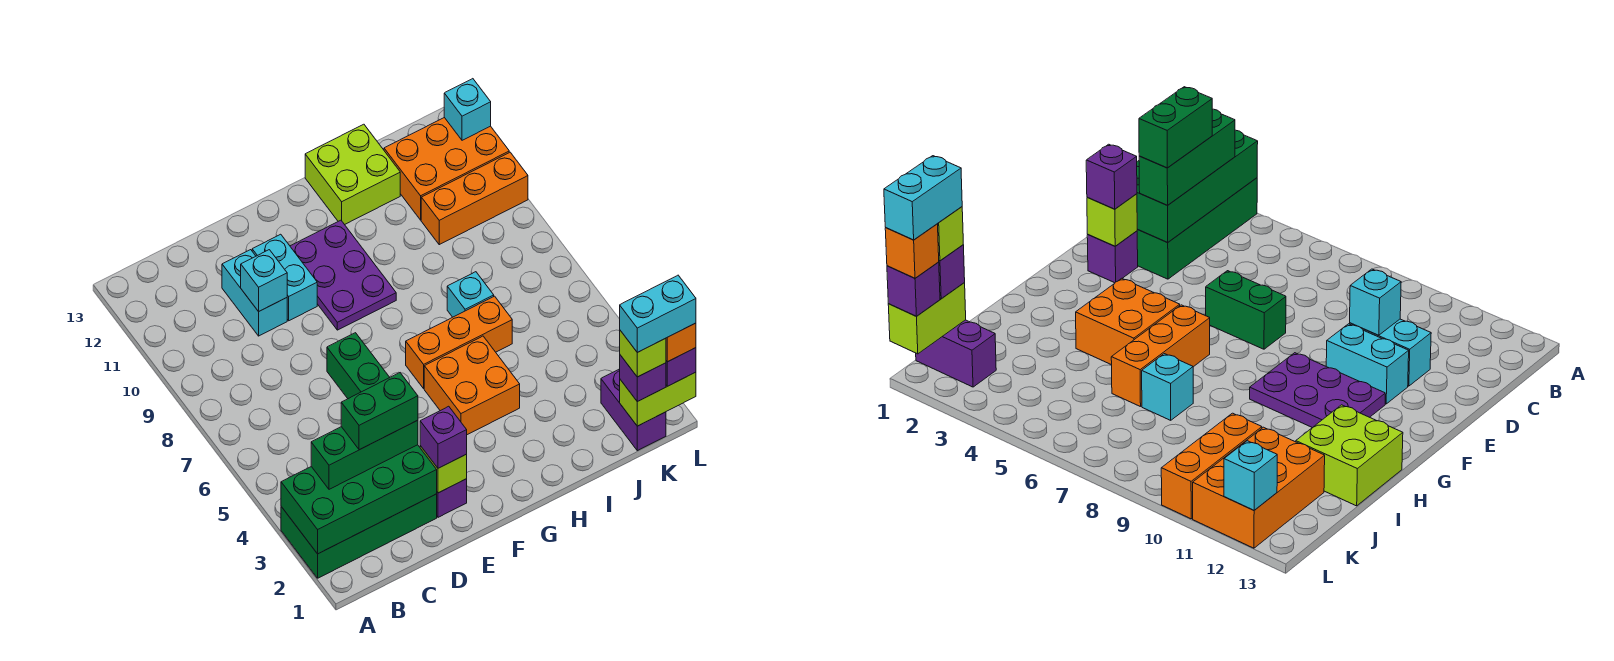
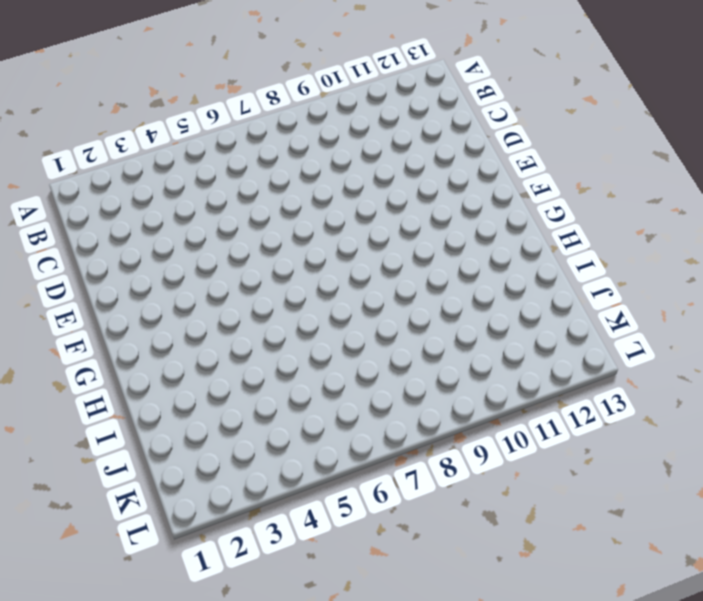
none -> green 2x4 brick [281,494,437,578]
none -> cyan 1x2 brick [222,250,287,336]
none -> purple 1x1 brick [437,479,467,517]

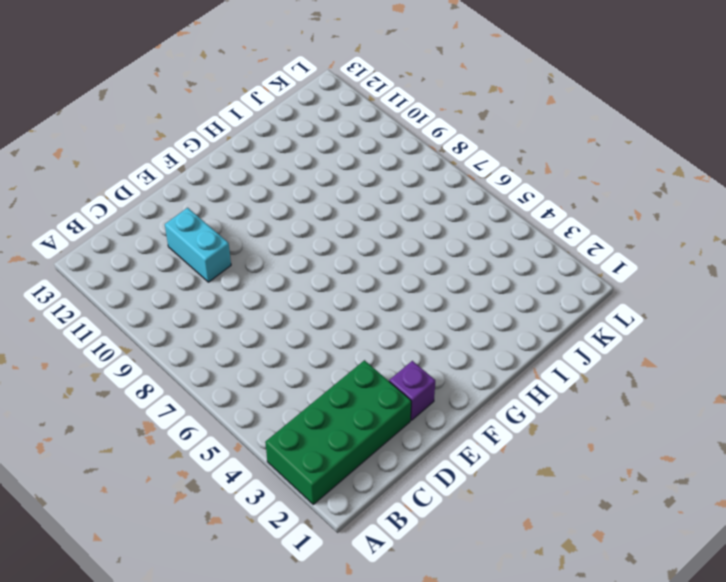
none -> green 1x2 brick [327,333,390,399]
none -> cyan 1x2 brick [252,234,317,321]
none -> purple 2x3 plate [290,220,396,330]

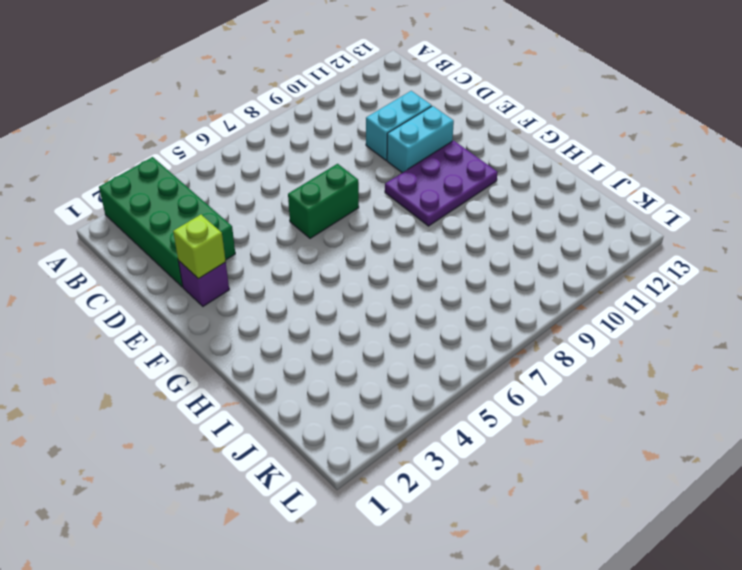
none -> orange 2x2 brick [424,336,520,435]
none -> orange 1x3 brick [406,296,512,388]
none -> lime 2x2 brick [305,124,400,225]

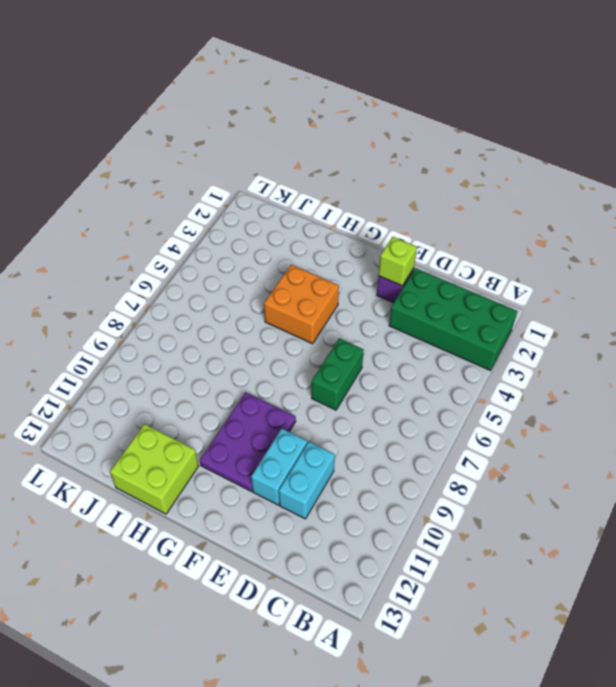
none -> orange 1x3 brick [406,296,512,388]
none -> cyan 1x1 brick [447,272,494,317]
none -> orange 1x3 brick [421,152,528,245]

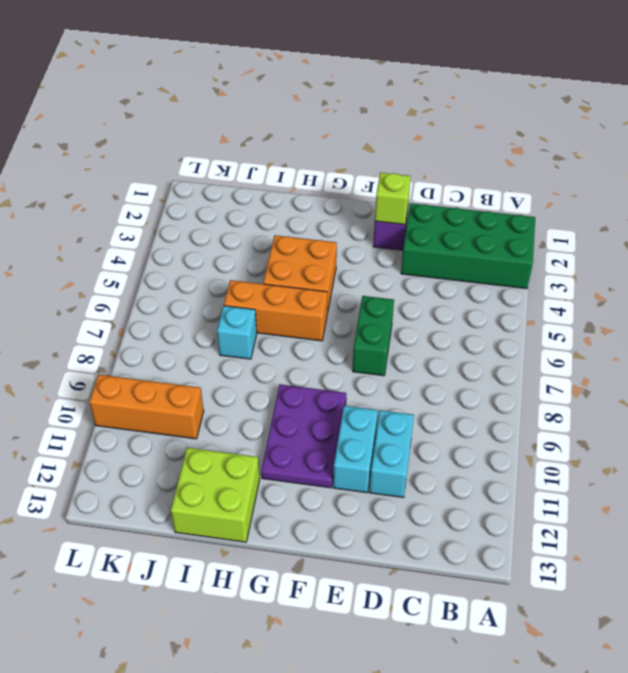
none -> orange 2x3 brick [384,118,509,220]
none -> purple 1x2 brick [601,369,666,451]
none -> green 2x4 brick [281,445,437,554]

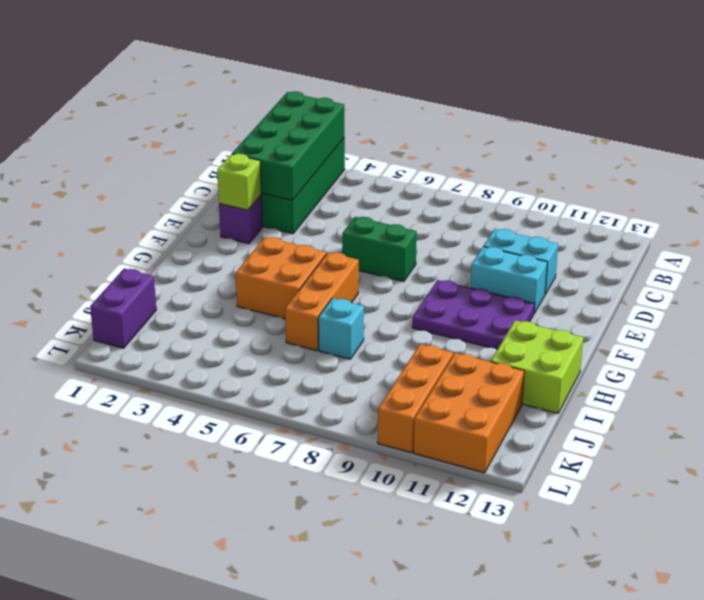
purple 1x2 brick [90,269,156,348] -> purple 1x2 brick turned to [601,369,666,451]
none -> cyan 1x1 brick [241,250,287,312]
none -> lime 1x2 brick [620,372,696,426]
none -> cyan 1x1 brick [444,79,491,140]

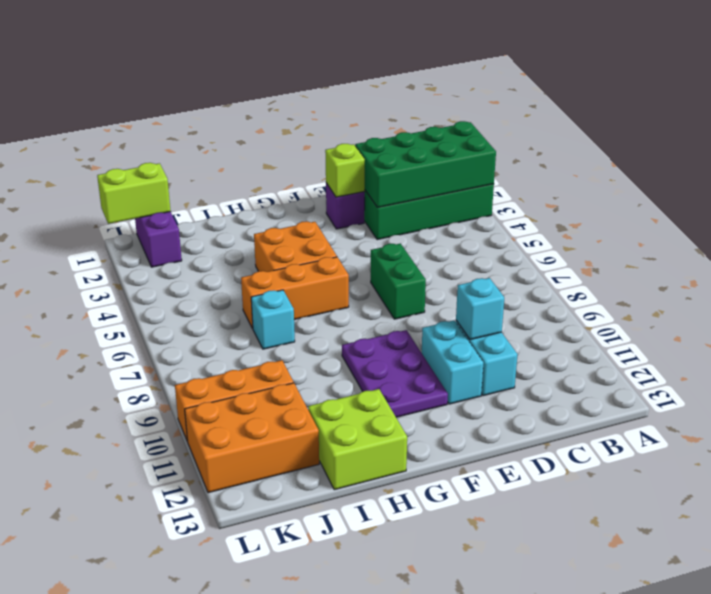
none -> cyan 1x1 brick [444,79,491,140]
none -> green 1x3 brick [311,420,418,489]
none -> purple 1x1 brick [420,406,467,468]

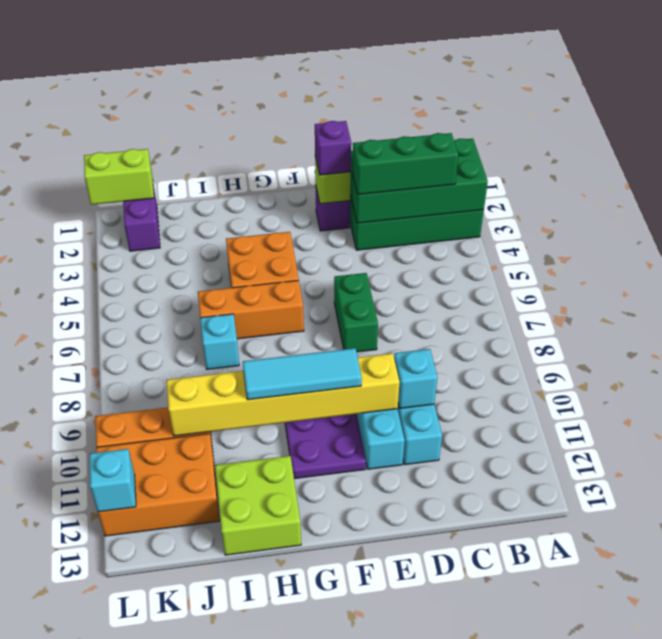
yellow 1x6 brick [166,353,400,436] -> none
cyan 1x3 tile [243,348,362,400] -> none
none -> purple 1x1 brick [620,355,666,402]
none -> purple 1x1 brick [666,348,696,386]
none -> green 1x2 brick [341,373,418,450]

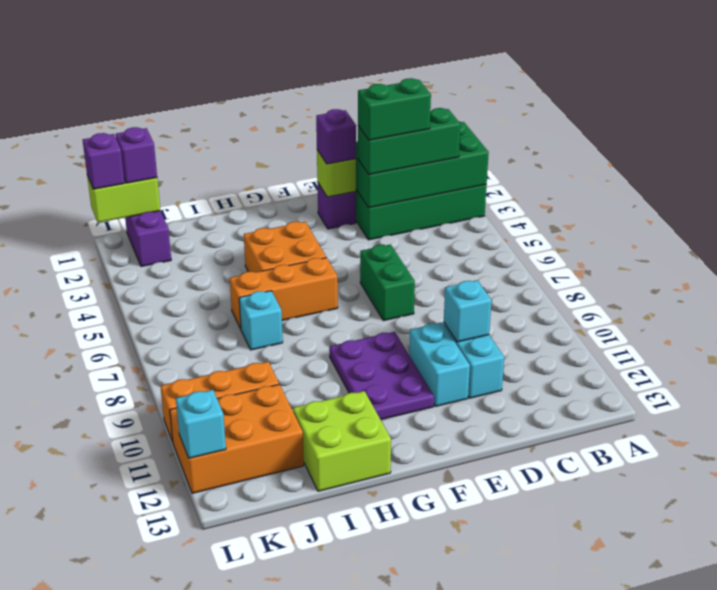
none -> lime 1x1 brick [620,331,666,377]
none -> orange 1x1 brick [666,323,696,362]
none -> cyan 1x2 brick [620,275,696,352]

